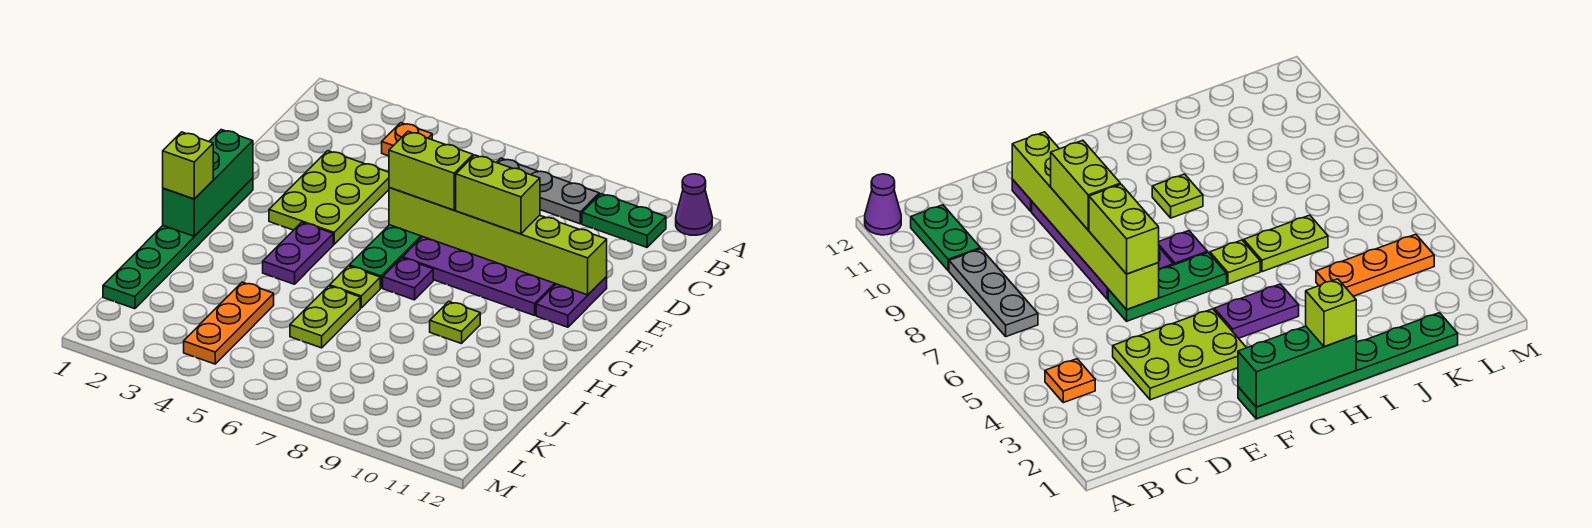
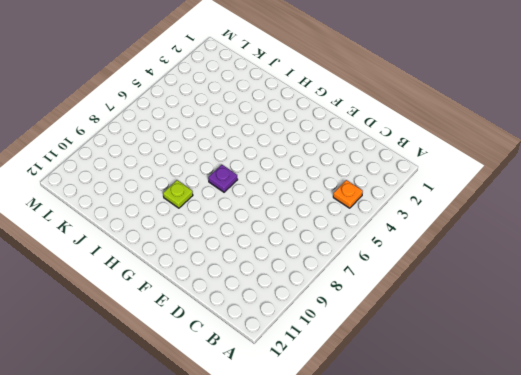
none -> purple 1x1 cone [676,174,712,235]
none -> grey 1x3 plate [496,158,599,224]
none -> green 1x2 plate [582,194,666,247]

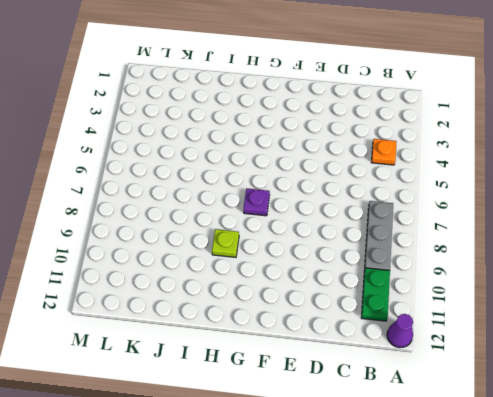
none -> lime 2x3 plate [269,151,389,244]
none -> green 1x3 plate [349,225,422,288]
none -> purple 2x4 plate [403,237,556,315]

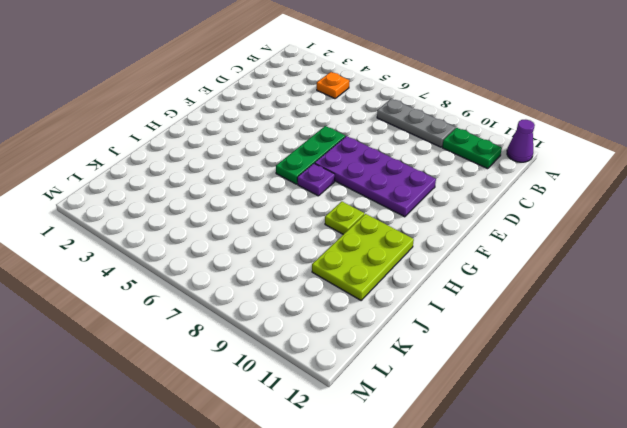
lime 2x3 plate [312,214,414,300] -> lime 2x3 plate moved to [269,151,389,244]
none -> purple 1x2 plate [536,277,607,327]
none -> green 1x6 plate [103,178,253,309]
none -> purple 1x2 plate [263,222,333,284]

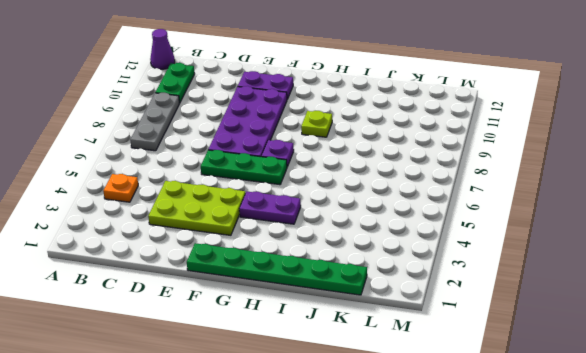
none -> lime 1x1 plate [330,266,380,308]
none -> lime 1x2 plate [290,286,360,348]
none -> orange 1x3 plate [184,282,274,364]

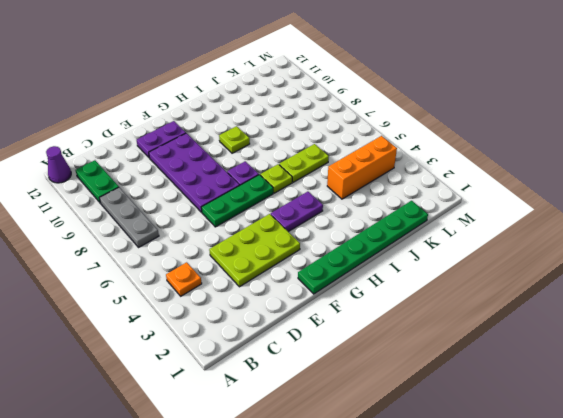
orange 1x3 brick [327,136,397,199] -> orange 1x3 plate [184,282,274,364]
none -> lime 1x6 brick [389,188,607,295]
none -> green 1x3 brick [163,130,253,236]
none -> lime 1x2 brick [389,131,473,210]

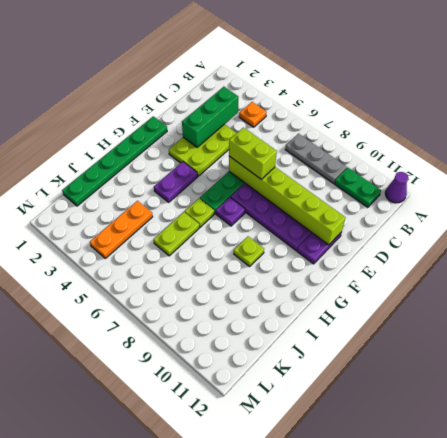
green 1x3 brick [182,87,238,147] -> green 1x3 brick moved to [163,130,253,236]
none -> lime 1x2 brick [456,155,540,234]
none -> lime 1x1 brick [163,132,213,199]

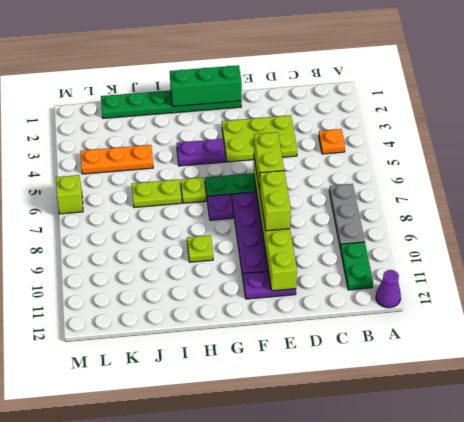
lime 1x1 brick [56,175,83,214] -> lime 1x1 brick moved to [163,132,213,199]

